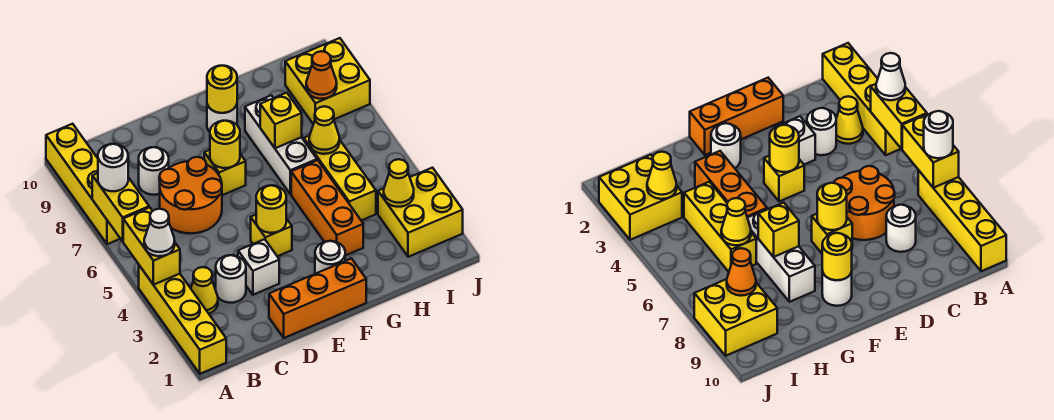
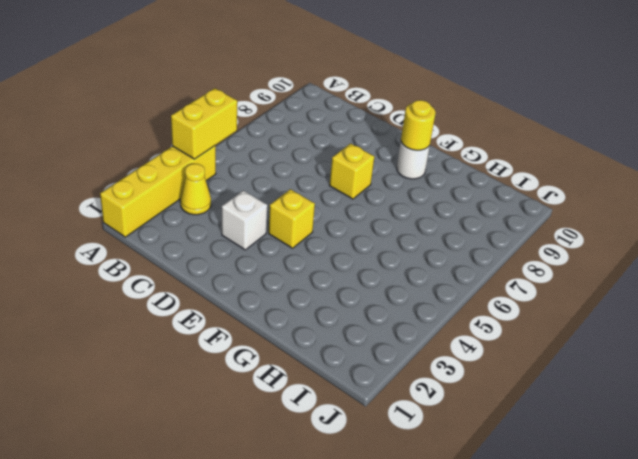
none -> yellow 1x4 brick [46,124,120,244]
none -> white 1x1 round brick [216,255,246,303]
none -> orange 2x2 round brick [159,157,222,234]

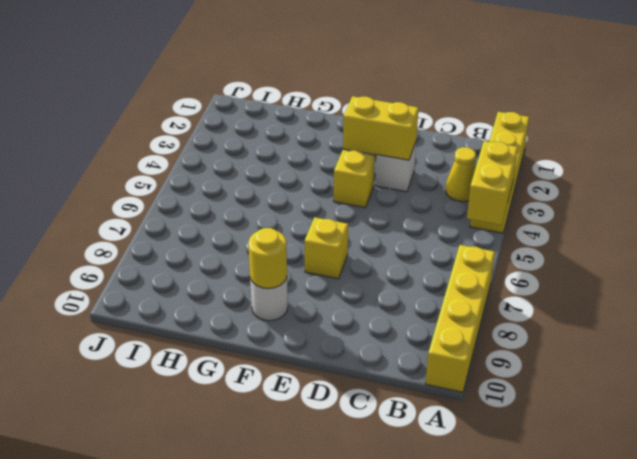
yellow 1x2 brick [343,96,419,160] -> yellow 1x2 brick turned to [92,173,149,241]
none -> white 1x1 round brick [216,255,246,303]
none -> orange 2x2 round brick [159,157,222,234]
none -> white 1x1 round brick [139,147,169,195]

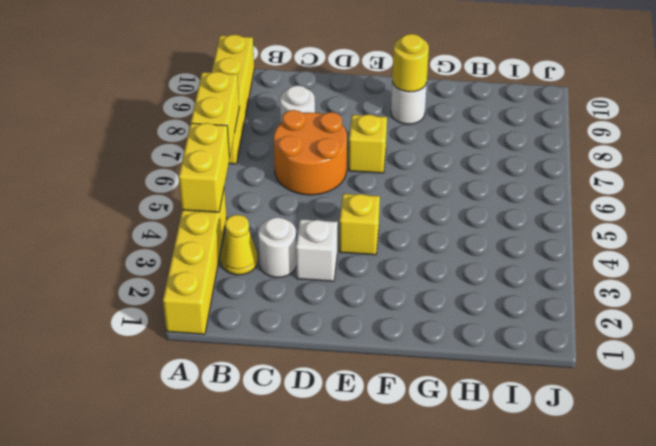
none -> orange 1x3 brick [269,259,366,338]
none -> white 1x1 round brick [315,241,345,274]
none -> orange 1x3 brick [291,160,363,256]

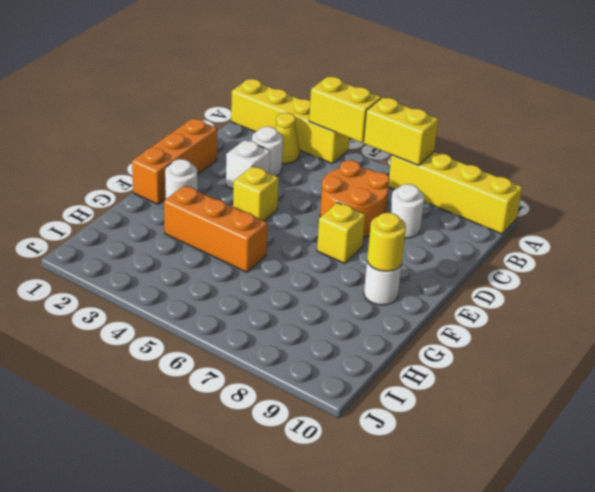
none -> white 1x3 brick [245,95,317,194]
none -> yellow 1x3 brick [304,135,376,221]
none -> yellow 2x2 brick [378,168,463,257]

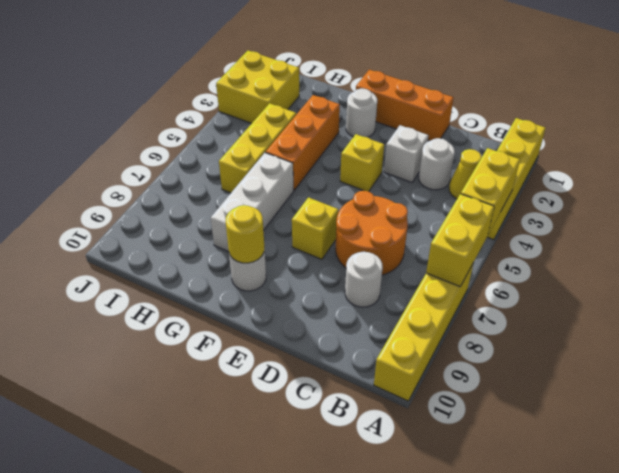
none -> yellow 2x2 brick [285,38,370,124]
none -> yellow 1x1 round brick [256,185,286,233]
none -> yellow 1x1 round brick [210,121,240,168]

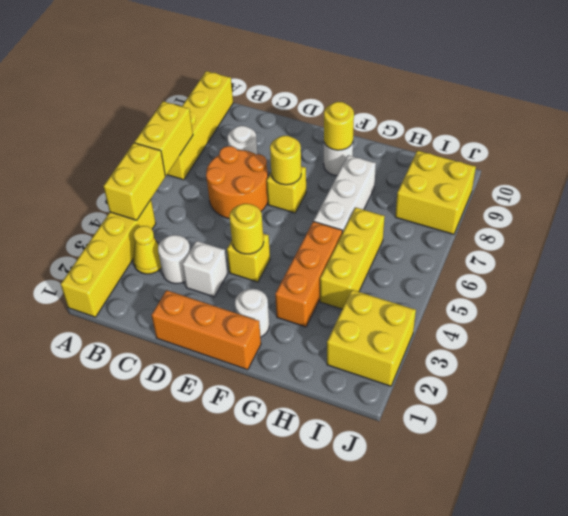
none -> yellow 1x1 brick [260,93,302,148]
none -> yellow 1x1 cone [309,106,339,154]
none -> yellow 1x1 cone [384,159,414,207]

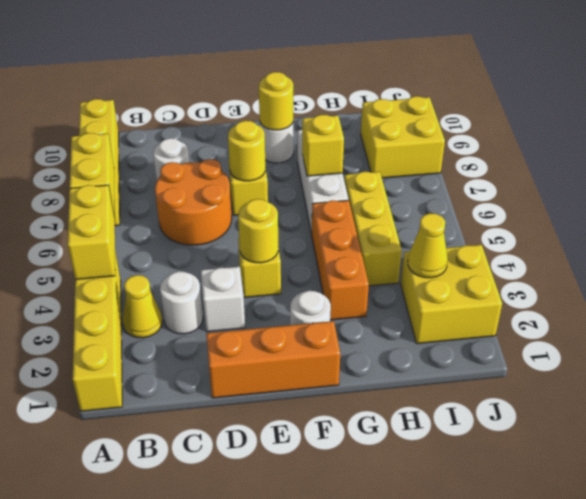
none -> yellow 1x1 cone [309,106,339,154]
none -> orange 1x1 cone [306,51,337,99]
none -> white 1x1 cone [144,209,175,256]

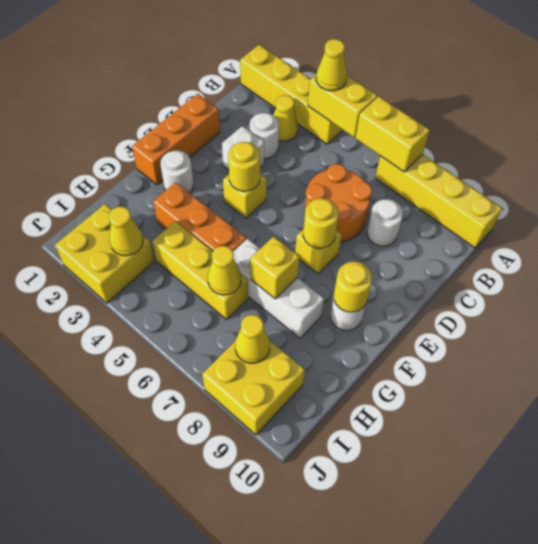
yellow 1x1 cone [316,39,347,91] -> white 1x1 cone [144,209,175,256]
yellow 1x1 cone [235,315,270,363] -> orange 1x1 cone [306,51,337,99]
none -> white 1x1 round brick [98,144,128,191]

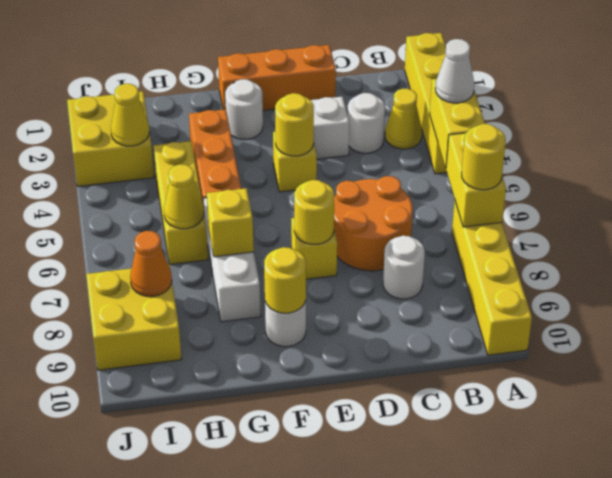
yellow 1x1 round brick [462,124,506,190] -> white 1x1 round brick [98,144,128,191]

